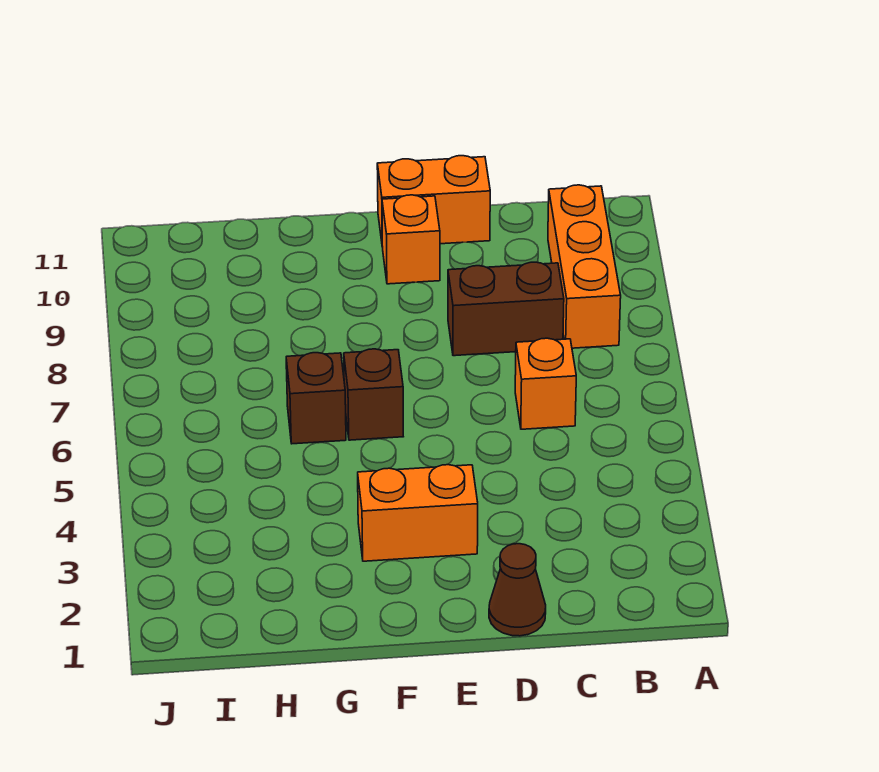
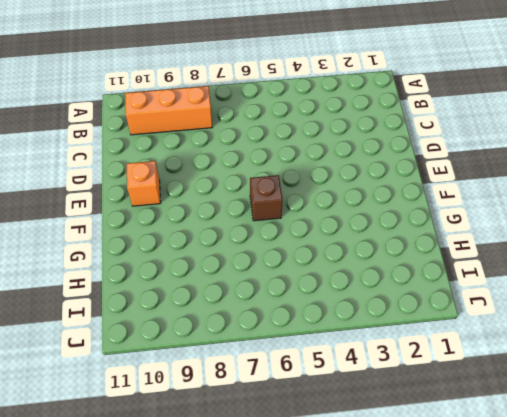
none -> orange 1x1 brick [515,338,576,429]
none -> brown 1x2 brick [448,262,564,356]

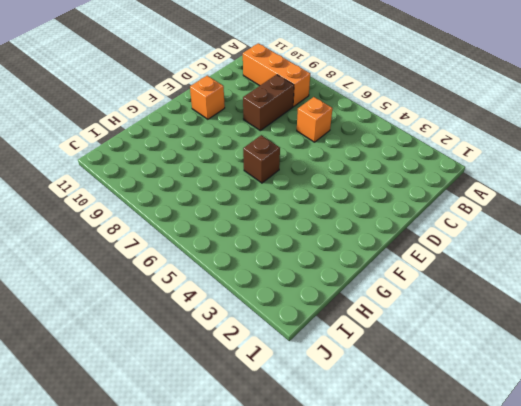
none -> brown 1x1 cone [489,544,546,636]
none -> orange 1x2 brick [377,156,490,244]

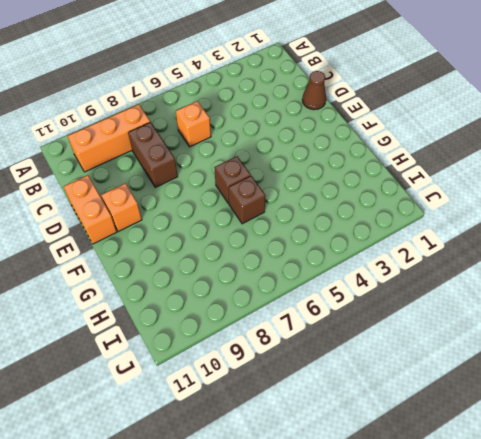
none -> orange 1x2 brick [358,465,478,561]

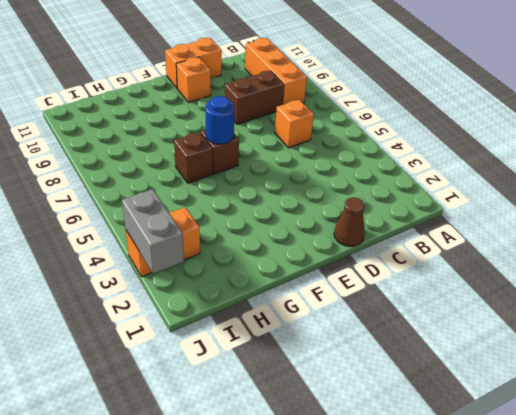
blue 1x1 round brick [206,96,235,144] -> none
orange 1x2 brick [126,207,200,277] -> orange 1x2 brick moved to [358,465,478,561]
grey 1x2 brick [122,189,184,274] -> none

